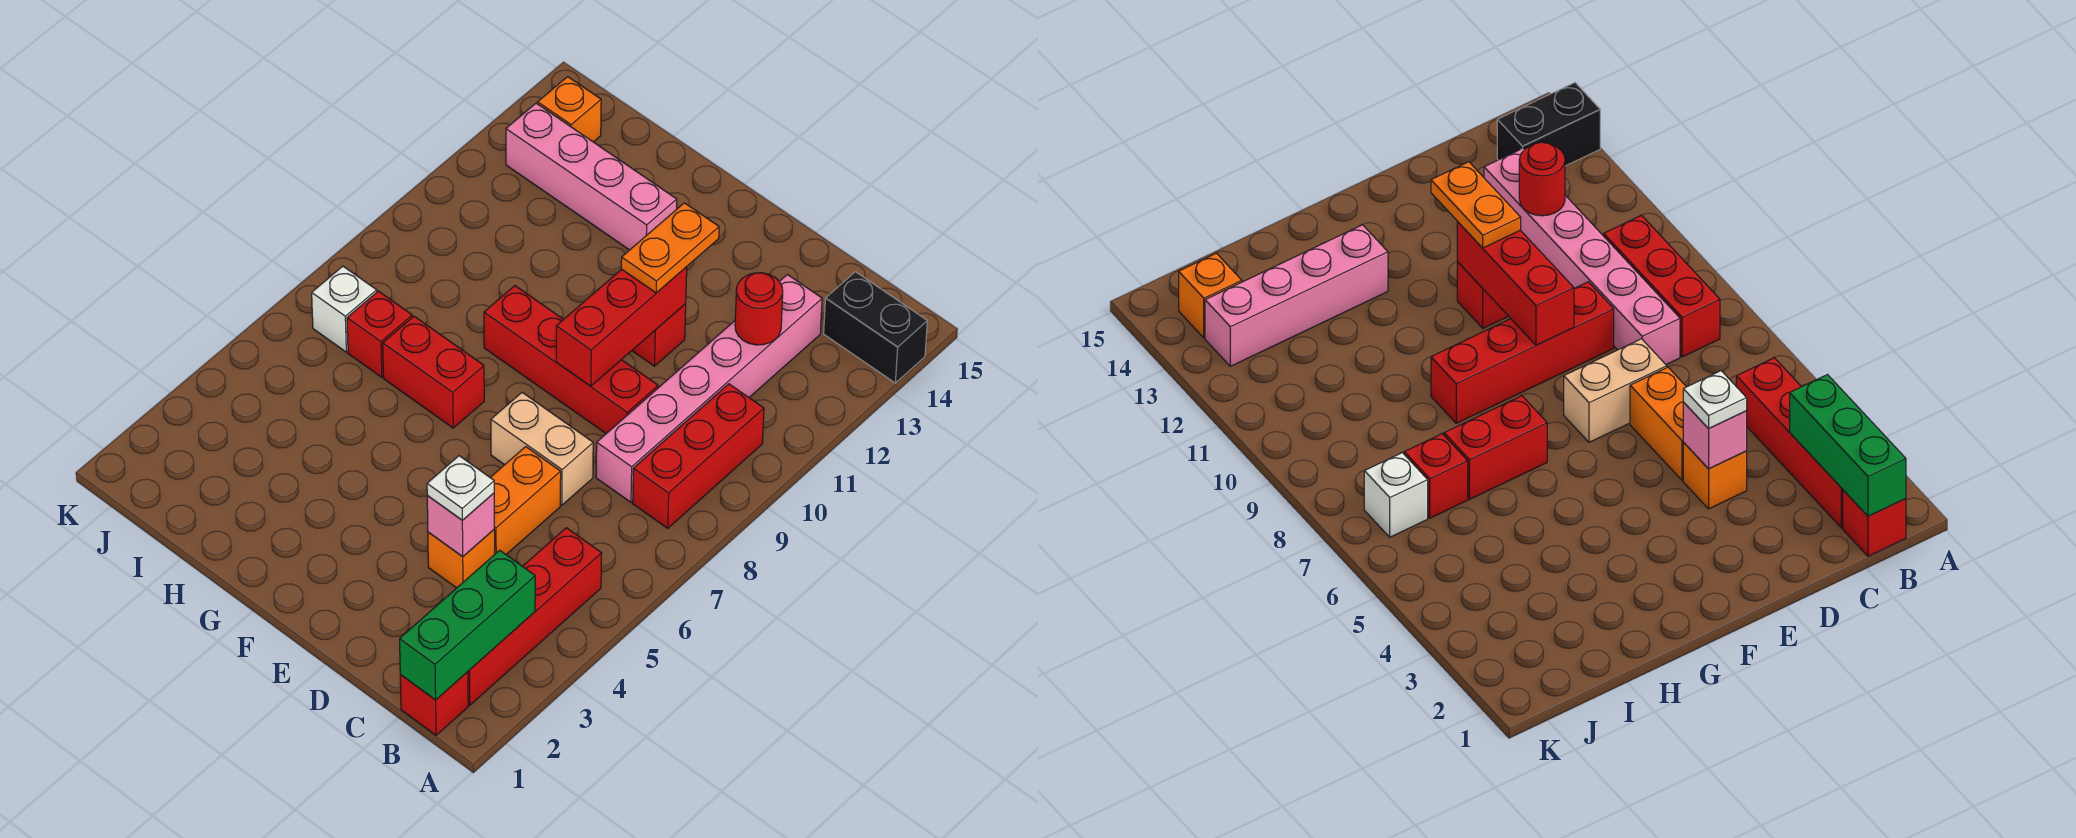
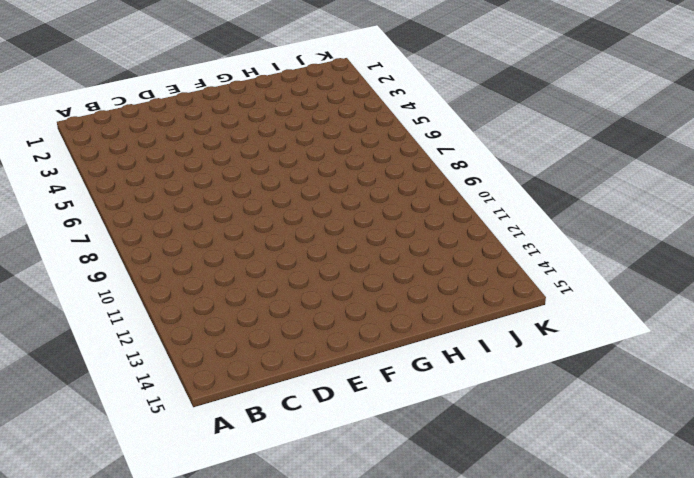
none -> black 1x2 brick [824,272,927,383]
none -> red 1x1 brick [400,672,468,735]
none -> red 1x4 brick [468,528,602,705]

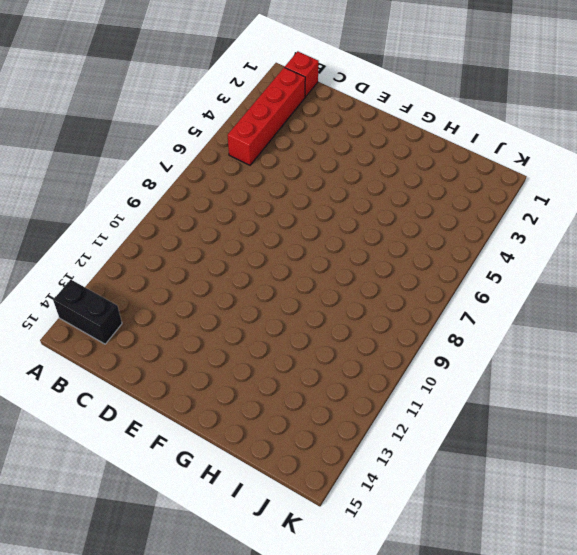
none -> red 1x3 brick [633,384,764,528]
none -> pink 1x6 brick [596,275,822,502]
none -> orange 1x1 brick [428,530,495,588]

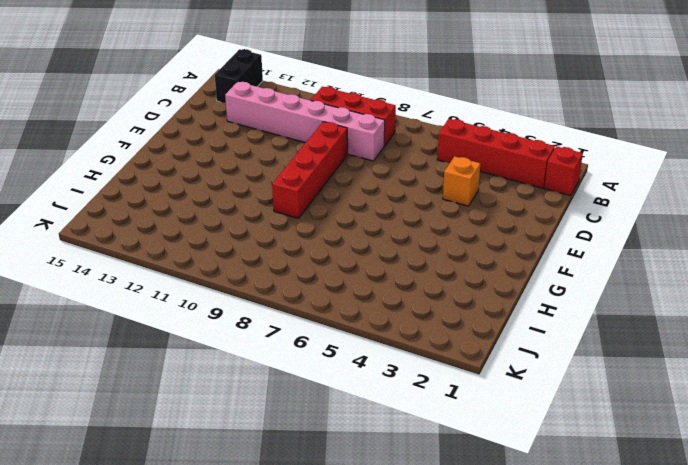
none -> orange 1x2 brick [490,447,561,554]
none -> tan 1x2 brick [491,393,593,505]
none -> red 1x1 brick [632,304,686,366]

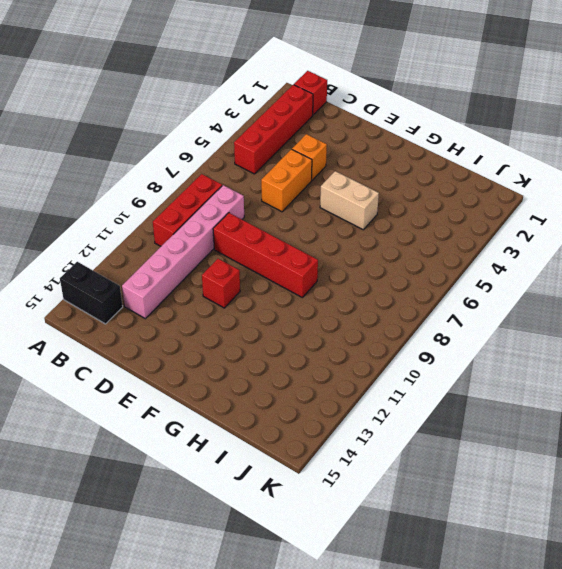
tan 1x2 brick [320,171,379,230] -> tan 1x2 brick moved to [491,393,593,505]
none -> red 1x2 brick [383,316,484,428]
none -> pink 1x4 brick [506,103,677,250]
none -> red 1x1 brick [347,291,412,377]

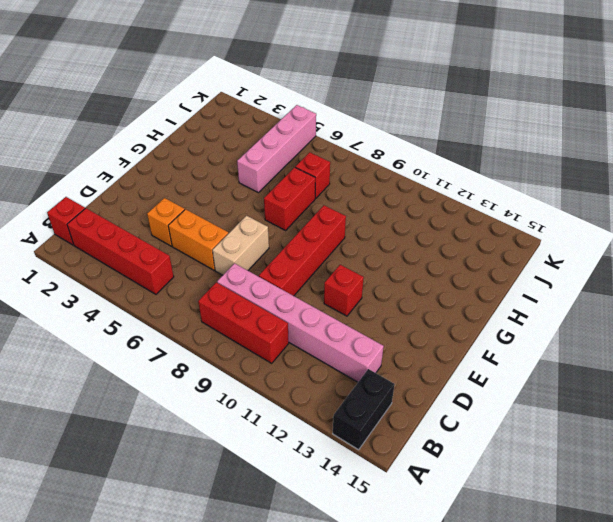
pink 1x4 brick [237,105,316,193] -> pink 1x4 brick moved to [506,103,677,250]
none -> white 1x1 brick [312,266,377,352]
none -> orange 1x1 brick [538,77,601,142]
none -> green 1x3 brick [400,550,535,700]

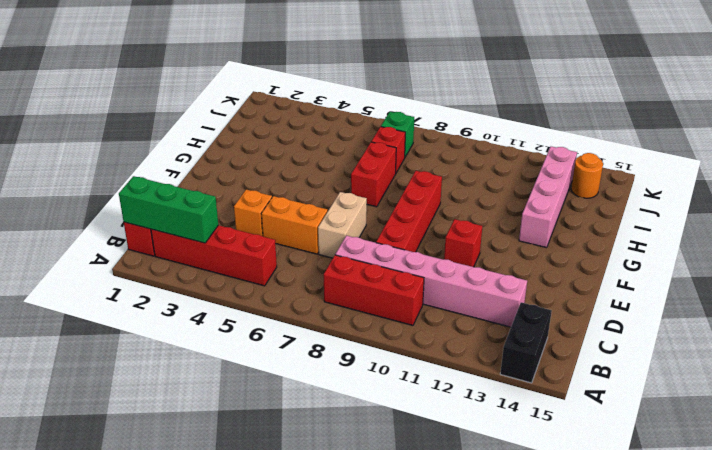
green 1x1 brick [381,112,414,157] -> white 1x1 brick [312,266,377,352]
orange 1x1 round brick [571,153,603,198] -> orange 1x1 brick [538,77,601,142]
none -> red 1x1 round brick [735,273,783,345]
none -> pink 1x1 brick [427,493,494,557]
none -> red 1x3 brick [556,267,687,386]

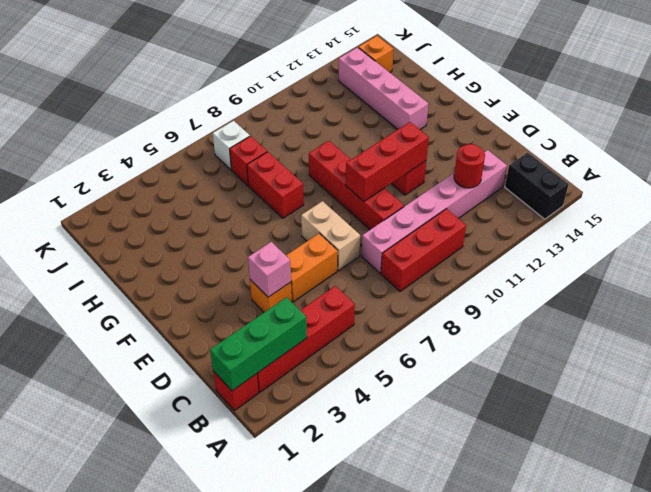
none -> white 1x1 plate [427,456,494,520]
none -> orange 1x2 plate [621,203,719,293]

